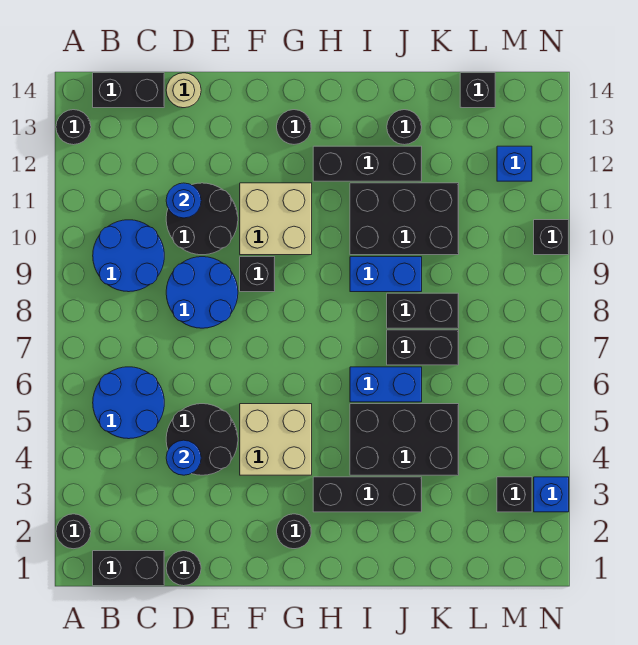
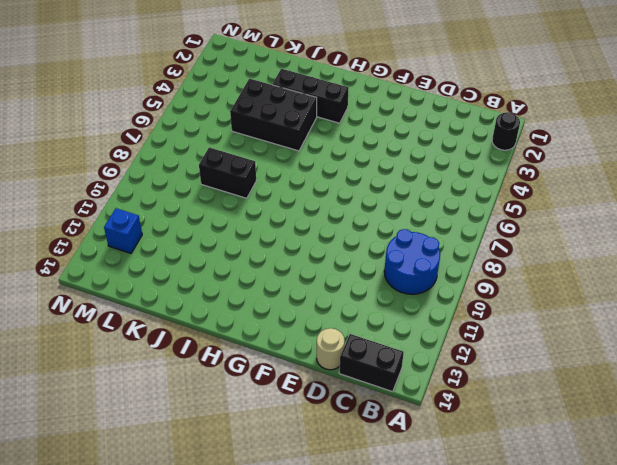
none -> black 1x1 round brick [56,110,91,145]
none -> black 1x2 brick [93,551,164,586]
none -> blue 2x2 round brick [93,367,164,439]
none -> black 1x1 round brick [166,551,201,586]

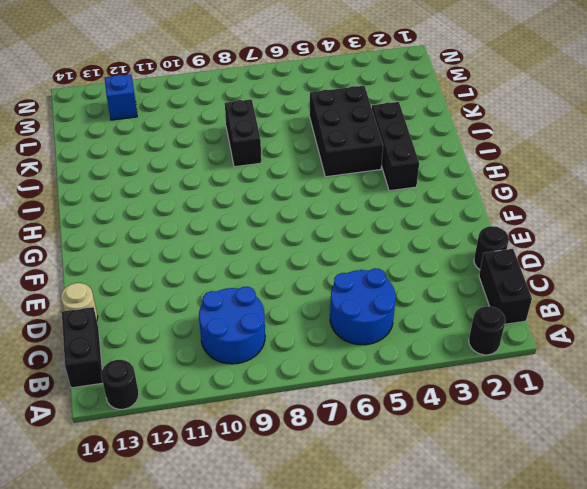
none -> black 2x2 round brick [166,404,238,475]
none -> blue 2x2 round brick [166,257,238,328]
none -> black 2x2 round brick [166,183,238,255]
none -> tan 2x2 brick [240,404,312,475]

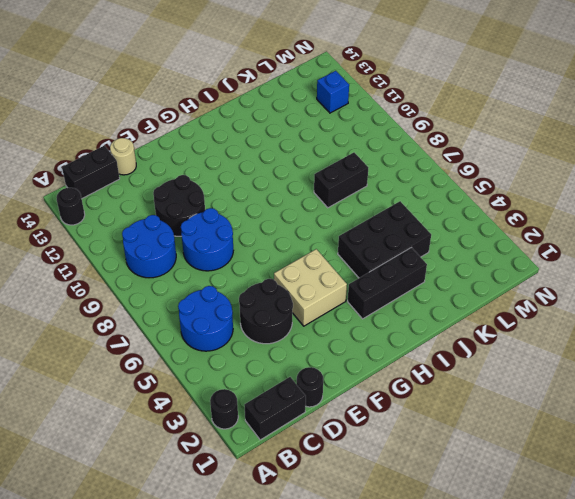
none -> black 1x1 brick [240,257,275,292]
none -> tan 2x2 brick [240,183,312,255]
none -> black 1x1 round brick [277,514,311,549]
none -> black 1x1 round brick [277,110,311,144]

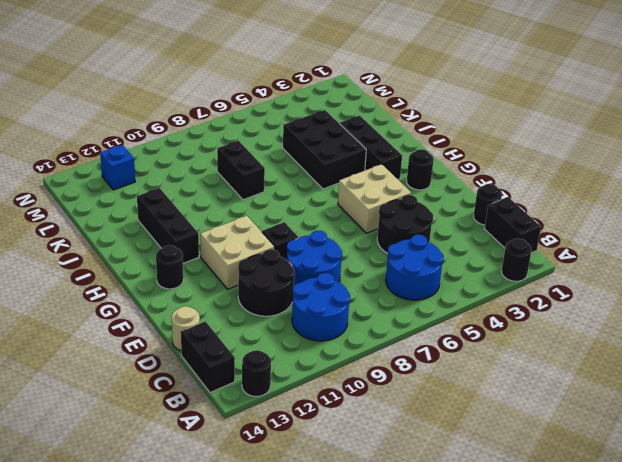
none -> blue 1x2 brick [350,367,422,402]
none -> blue 1x2 brick [350,257,422,292]
none -> black 2x3 brick [350,183,459,255]
none -> black 1x2 brick [387,330,459,365]

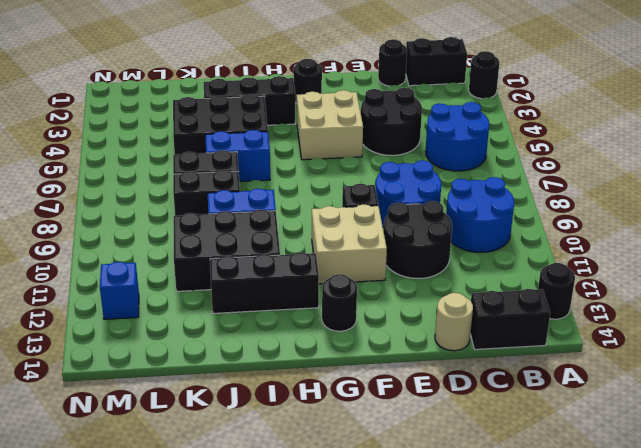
none -> black 1x1 round brick [387,110,422,145]
none -> black 1x1 brick [460,73,495,108]
none -> black 1x1 brick [497,477,532,512]
none -> blue 1x1 brick [534,477,569,512]

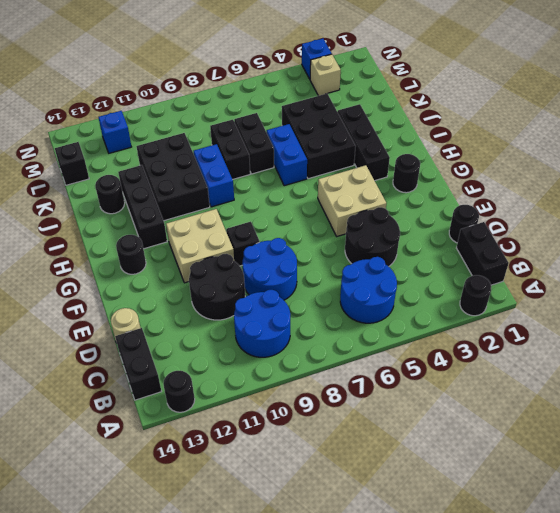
tan 1x1 brick [310,54,341,96] -> black 1x1 brick [497,477,532,512]
none -> black 1x1 brick [534,220,569,255]
none -> blue 1x1 round brick [166,440,201,475]
none -> blue 1x1 round brick [166,183,201,218]

